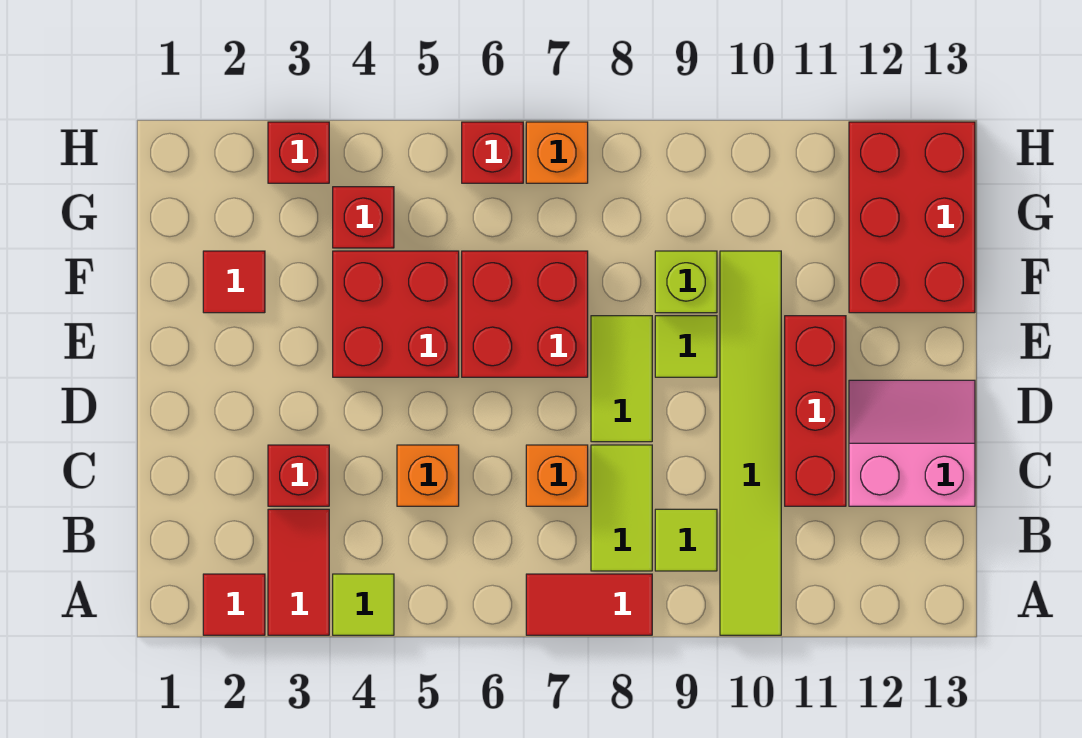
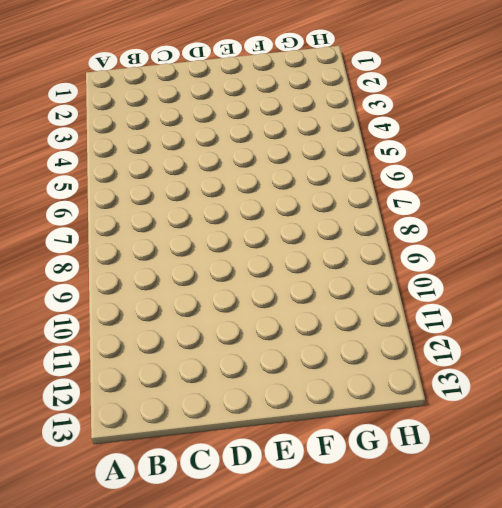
none -> red 1x1 tile [203,574,265,635]
none -> red 1x2 tile [268,509,329,635]
none -> lime 1x1 tile [333,574,394,635]

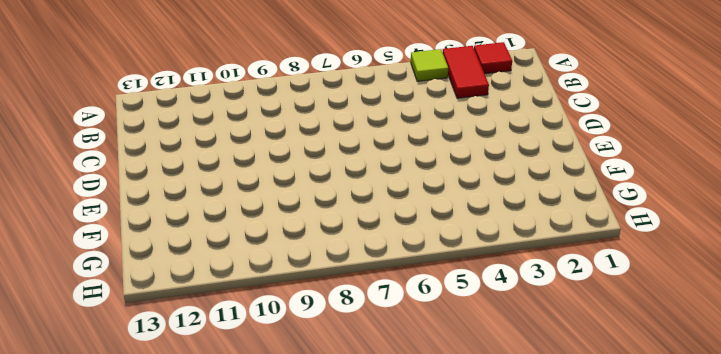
none -> red 1x2 tile [526,574,652,635]
none -> lime 1x6 tile [720,251,781,635]
none -> lime 1x2 tile [591,445,652,571]

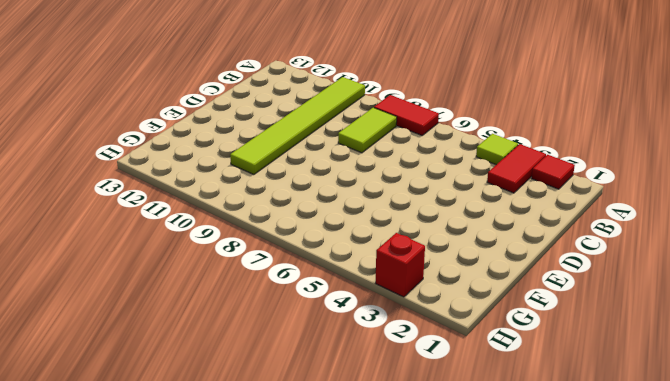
none -> lime 1x1 tile [655,509,717,571]
none -> red 1x1 brick [268,445,329,506]
none -> orange 1x1 brick [397,445,459,506]

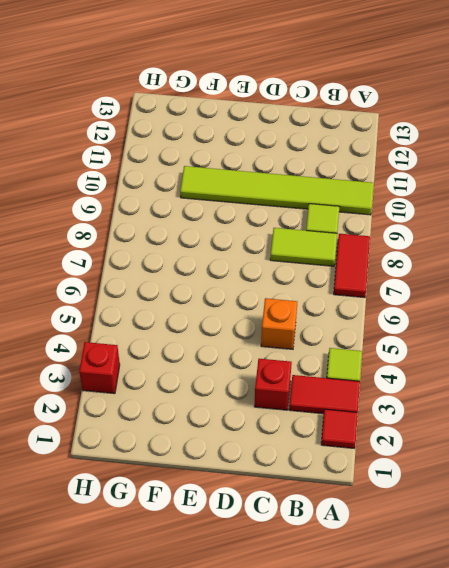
none -> orange 1x1 brick [526,445,588,506]
none -> red 1x3 brick [785,316,846,506]
none -> pink 2x2 slope [849,380,975,506]

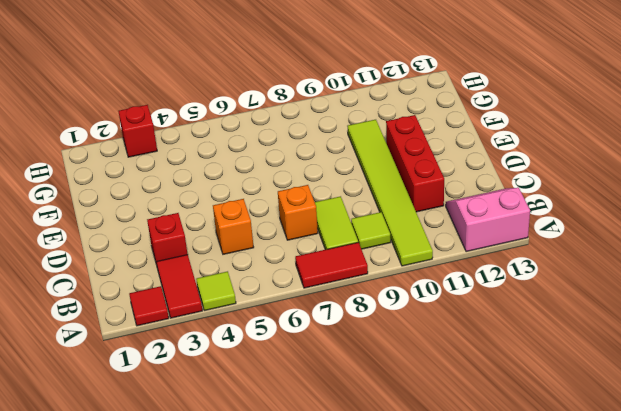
pink 2x2 slope [446,188,530,252] -> pink 2x2 slope moved to [849,380,975,506]
none -> lime 1x2 tile [591,316,652,442]
none -> red 2x2 brick [333,251,459,377]
none -> red 2x2 brick [462,251,588,377]

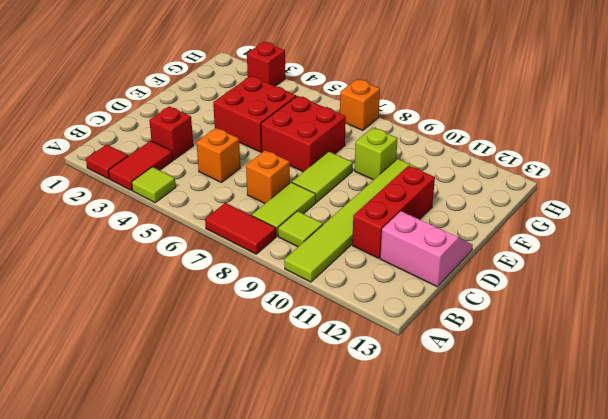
none -> lime 1x1 tile [655,316,717,377]
none -> red 1x1 tile [203,251,265,313]
none -> red 2x3 brick [849,122,975,313]

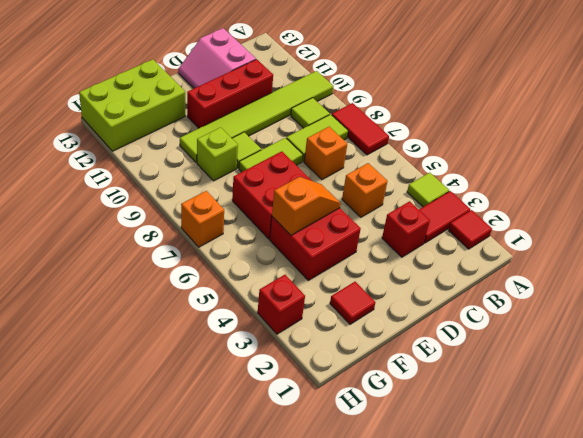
orange 1x2 slope [272,177,341,235] -> none
lime 2x3 brick [79,59,185,151] -> red 2x3 brick [849,122,975,313]
none -> red 1x1 brick [333,187,394,248]
none -> red 1x1 brick [462,122,523,183]

